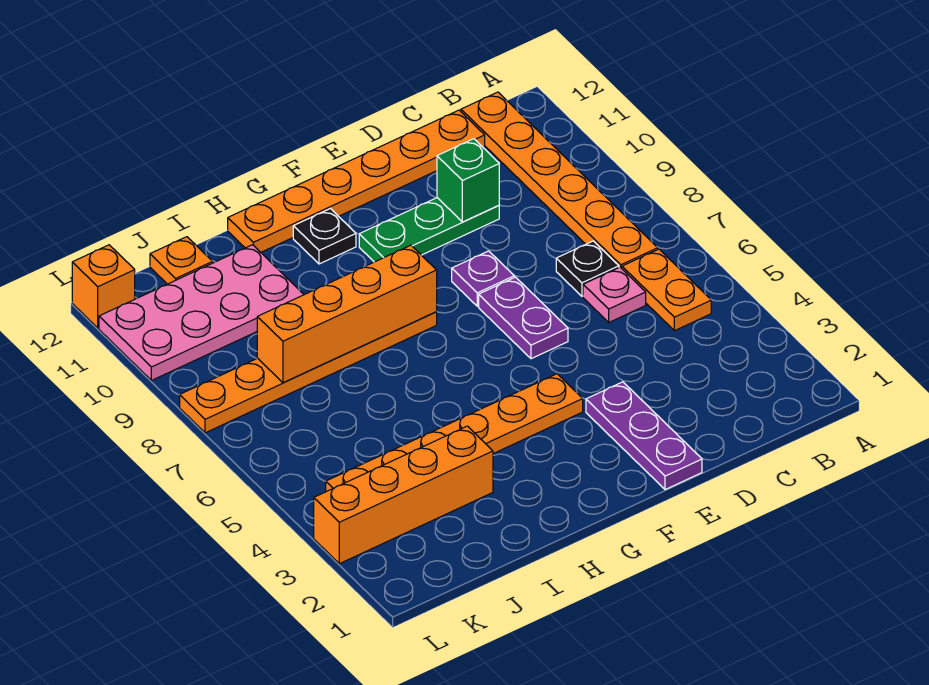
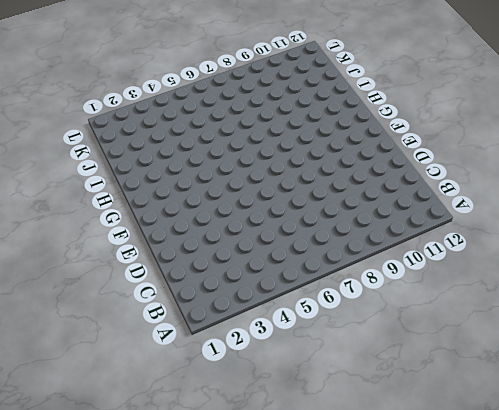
none -> orange 1x2 plate [622,249,711,331]
none -> orange 1x6 plate [461,92,658,268]
none -> pink 1x1 plate [583,267,646,322]

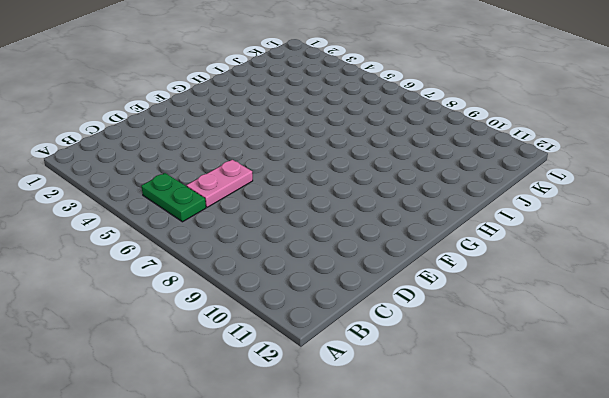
green 1x2 plate [142,173,206,222] -> orange 1x2 plate [622,249,711,331]
pink 1x2 plate [187,160,253,207] -> pink 1x1 plate [583,267,646,322]
none -> orange 1x6 plate [461,92,658,268]
none -> black 1x1 plate [556,241,619,296]
none -> orange 1x6 plate [228,110,485,252]

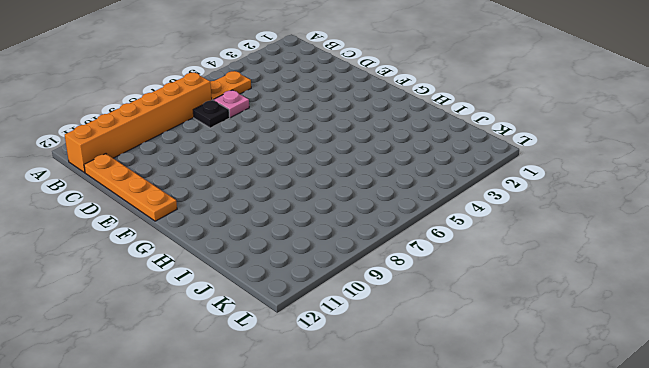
orange 1x6 brick [65,73,212,173] -> orange 1x6 plate [461,92,658,268]
orange 1x4 plate [84,154,177,221] -> orange 1x6 plate [228,110,485,252]
none -> green 1x3 plate [359,198,499,262]
none -> purple 1x3 plate [586,382,702,490]
none -> purple 1x2 plate [479,277,568,359]

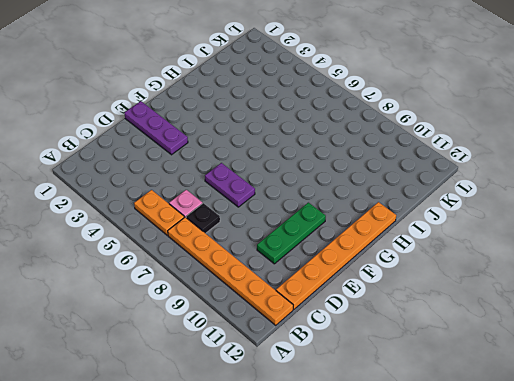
none -> purple 1x1 plate [452,251,514,306]
none -> orange 1x6 plate [326,374,583,492]
none -> orange 1x6 plate [180,312,437,433]

